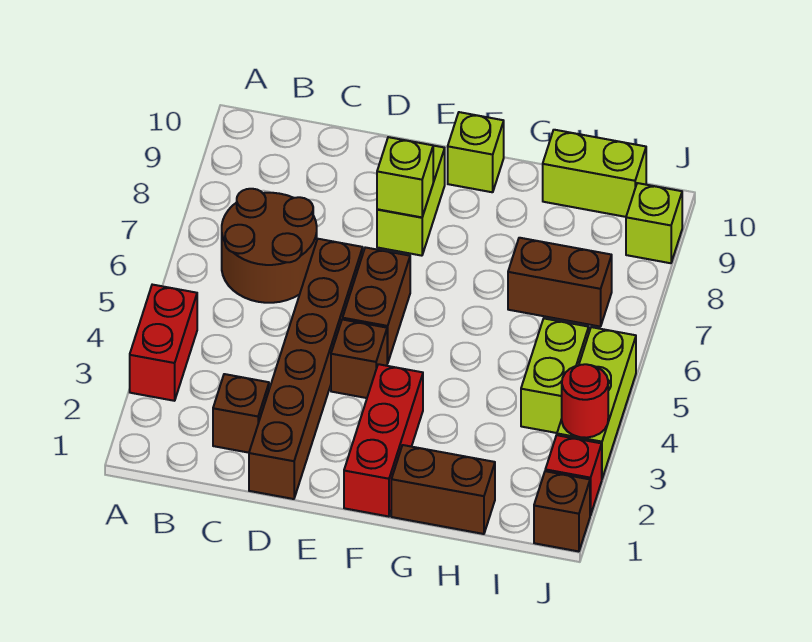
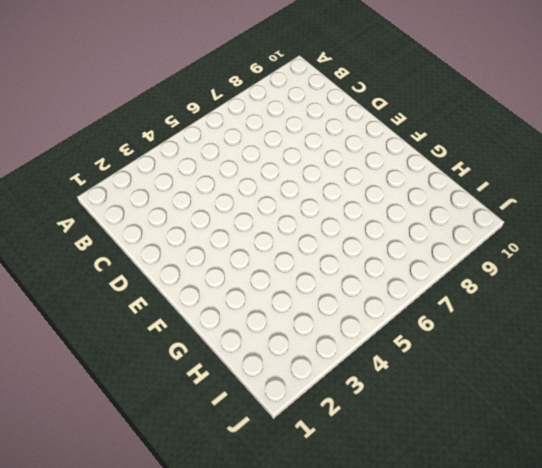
none -> red 1x2 brick [130,285,197,401]
none -> brown 2x2 round brick [222,189,317,303]
none -> brown 1x1 brick [213,374,269,453]

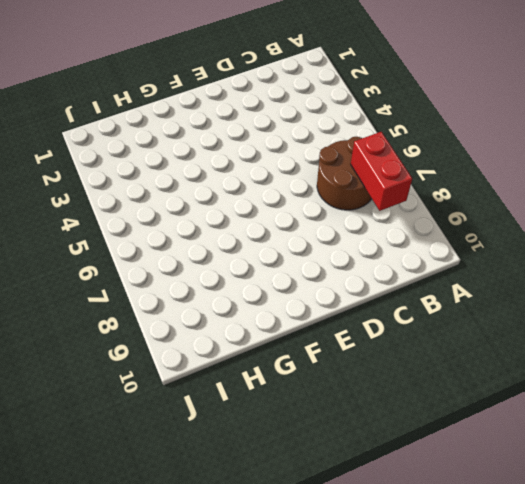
red 1x2 brick [351,132,412,211] -> red 1x2 brick moved to [130,285,197,401]
none -> brown 1x1 brick [213,374,269,453]
none -> brown 1x6 brick [249,239,363,499]
none -> brown 1x1 brick [331,319,387,398]

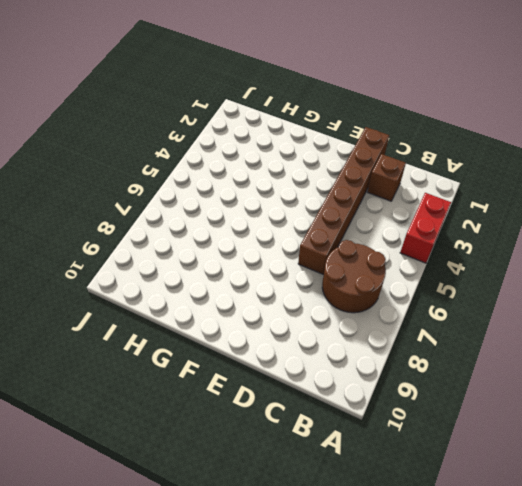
none -> brown 1x1 brick [331,319,387,398]
none -> brown 1x2 brick [343,247,410,363]
none -> lime 1x2 brick [377,146,445,256]

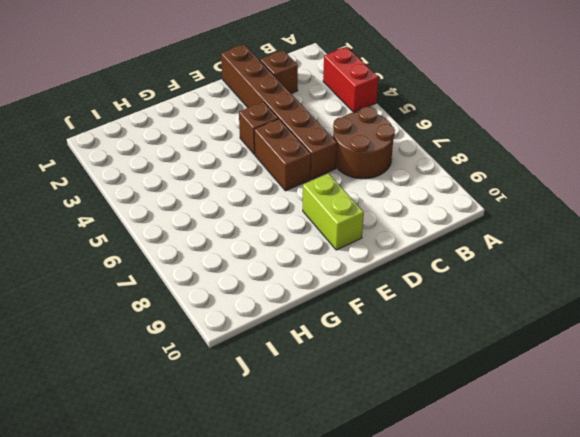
none -> red 1x3 brick [344,364,423,517]
none -> lime 1x1 brick [448,112,504,192]
none -> brown 1x2 brick [391,445,495,534]

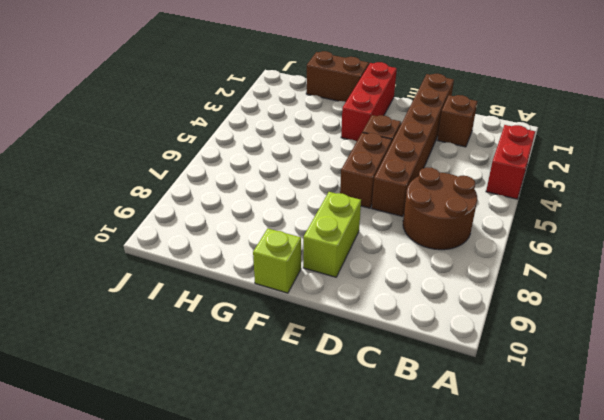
none -> brown 1x2 brick [508,238,612,327]
none -> lime 1x2 brick [543,130,646,217]
none -> lime 1x2 brick [521,319,589,433]

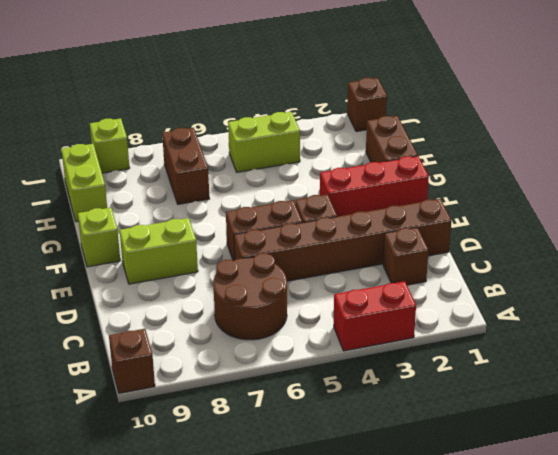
brown 1x1 brick [109,329,155,393] -> none
none -> red 1x1 brick [545,435,602,515]
none -> lime 1x3 brick [557,327,636,478]
none -> lime 1x1 brick [377,137,433,217]

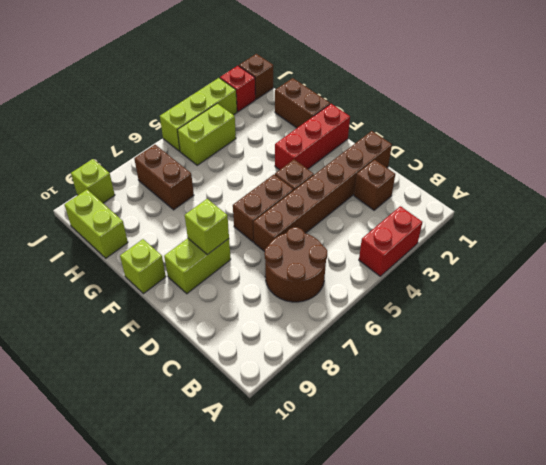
none -> red 1x1 round brick [562,364,608,438]

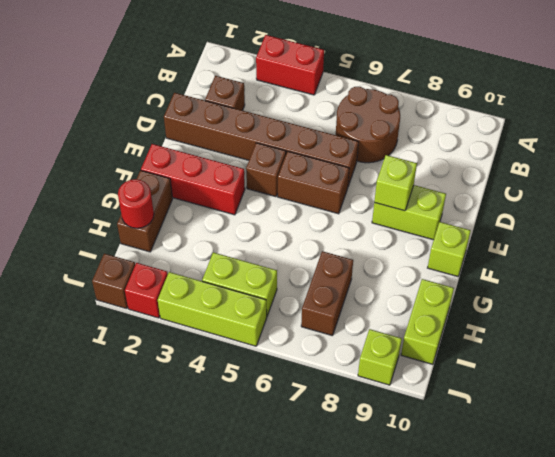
red 1x1 round brick [118,179,154,228] -> red 1x1 round brick moved to [562,364,608,438]

